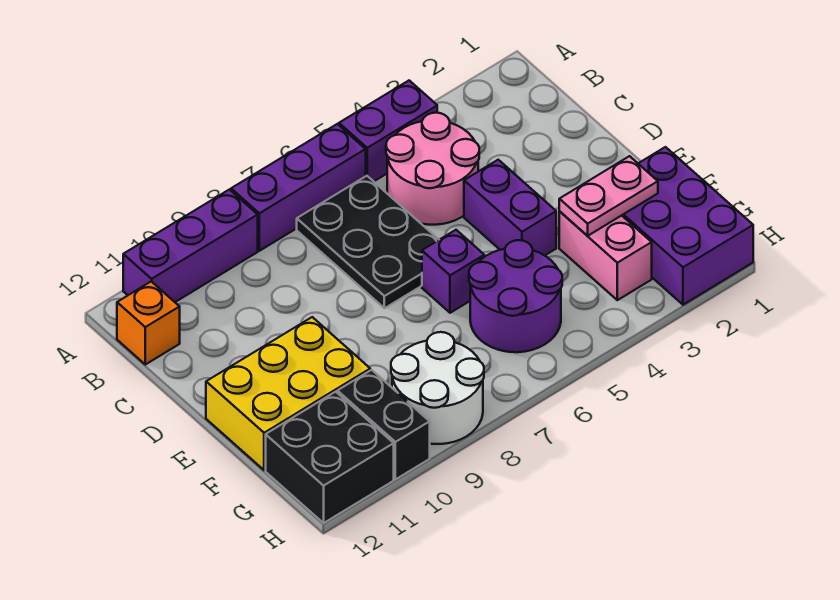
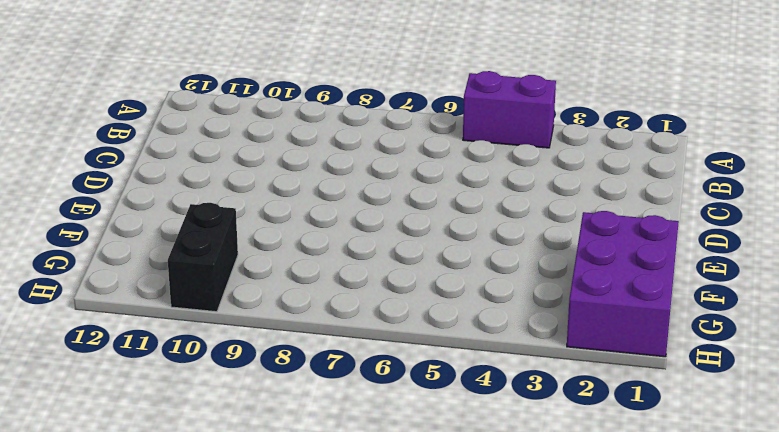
none -> purple 1x3 brick [231,124,366,251]
none -> purple 1x3 brick [123,190,258,302]
none -> pink 2x2 round brick [386,113,479,225]

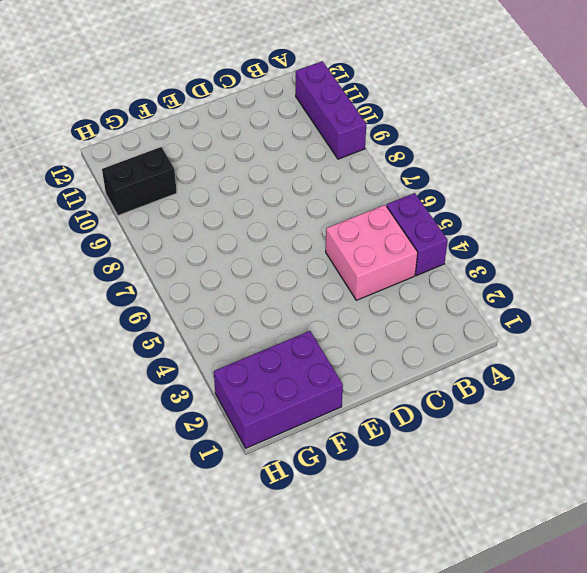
pink 2x2 brick [326,205,418,300] -> pink 2x2 round brick [386,113,479,225]
none -> purple 1x3 brick [231,124,366,251]
none -> black 2x3 plate [297,176,439,308]
none -> orange 1x1 brick [117,281,180,365]

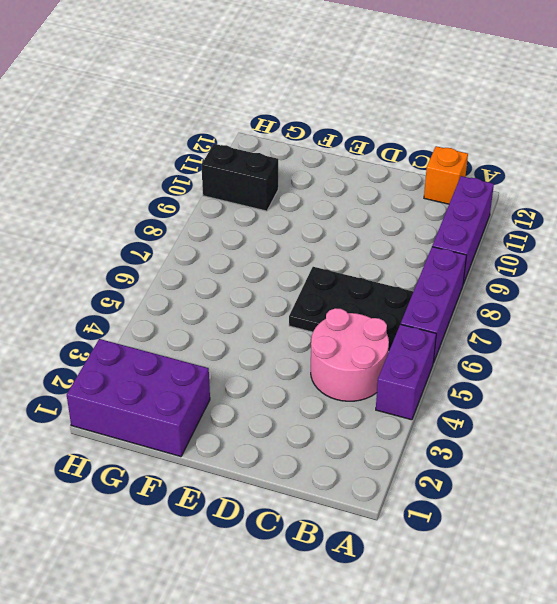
none -> purple 1x2 brick [464,160,556,255]
none -> purple 1x1 brick [422,230,484,313]
none -> yellow 2x3 brick [206,317,370,470]

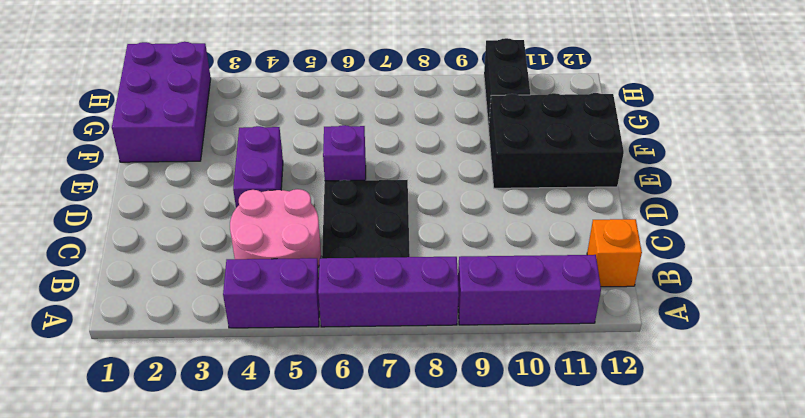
black 2x3 brick [489,93,624,188] -> yellow 2x3 brick [206,317,370,470]
none -> pink 1x2 brick [559,212,652,300]
none -> purple 2x2 round brick [469,240,562,352]
none -> white 2x2 round brick [391,332,484,444]

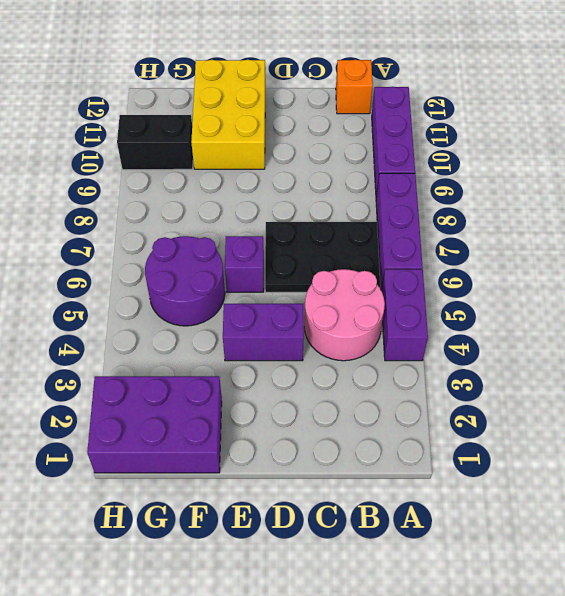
none -> pink 1x2 brick [559,212,652,300]
none -> white 2x2 round brick [391,332,484,444]
none -> black 2x2 brick [266,392,394,523]

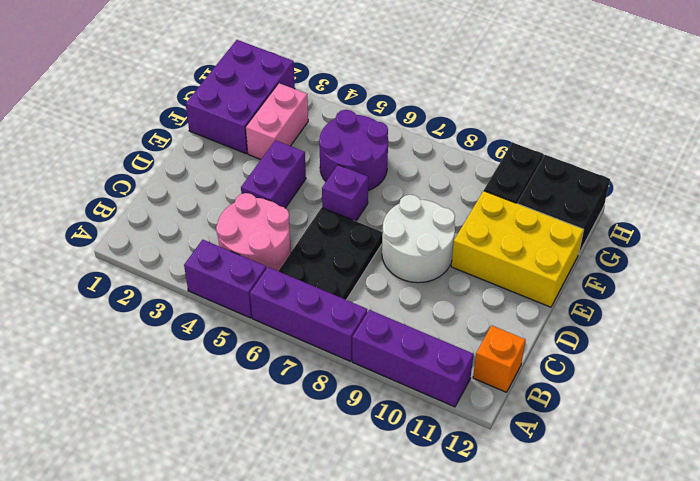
white 2x2 round brick [382,195,455,283] -> white 2x2 round brick moved to [391,332,484,444]
none -> pink 1x2 plate [559,156,658,236]

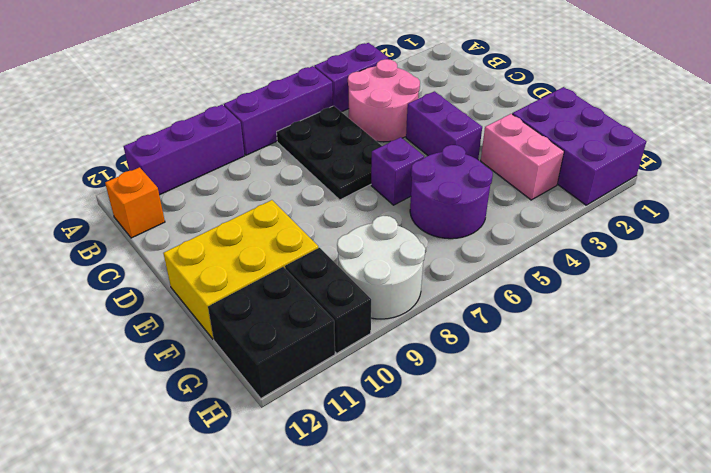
none -> pink 1x2 plate [559,156,658,236]

